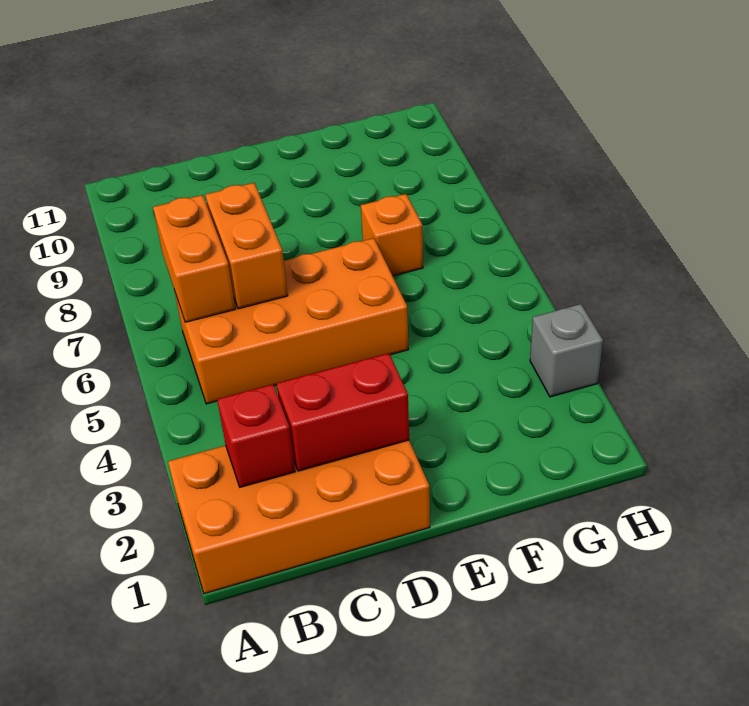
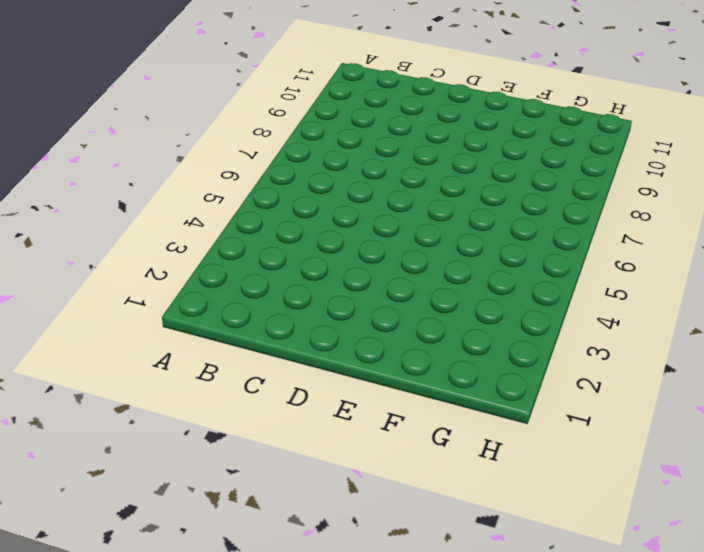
none -> orange 2x4 brick [168,440,430,594]
none -> orange 2x4 brick [174,238,408,404]

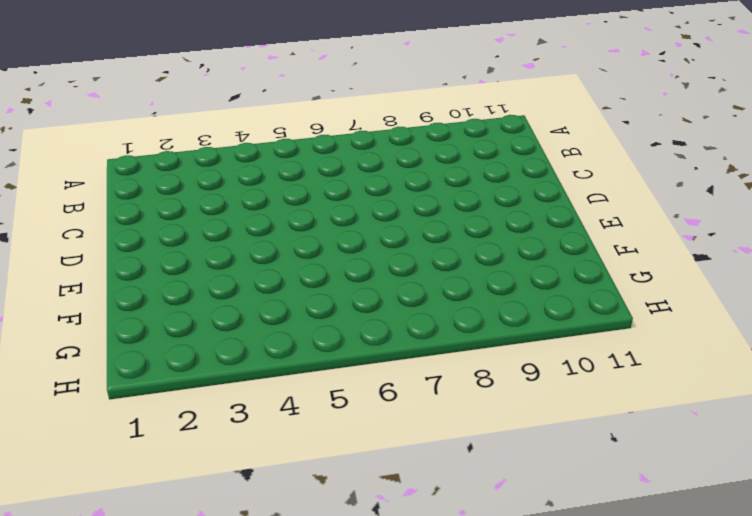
none -> orange 2x4 brick [168,440,430,594]
none -> orange 2x4 brick [174,238,408,404]

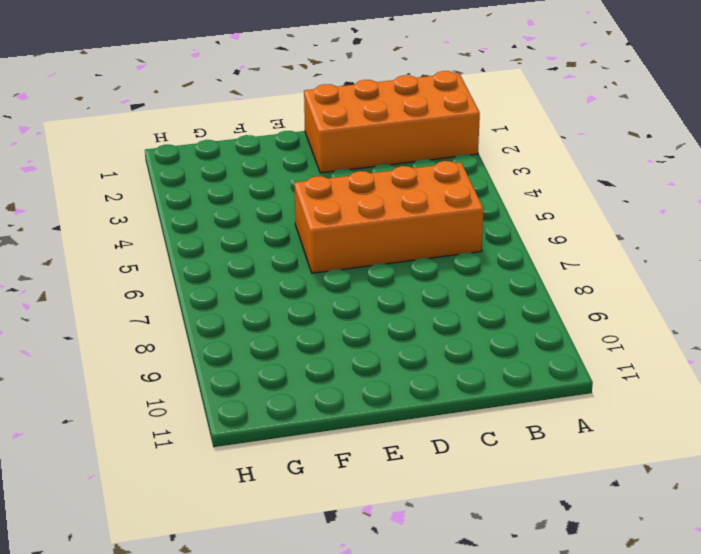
none -> orange 1x1 brick [361,194,423,276]
none -> grey 1x1 brick [530,304,603,397]

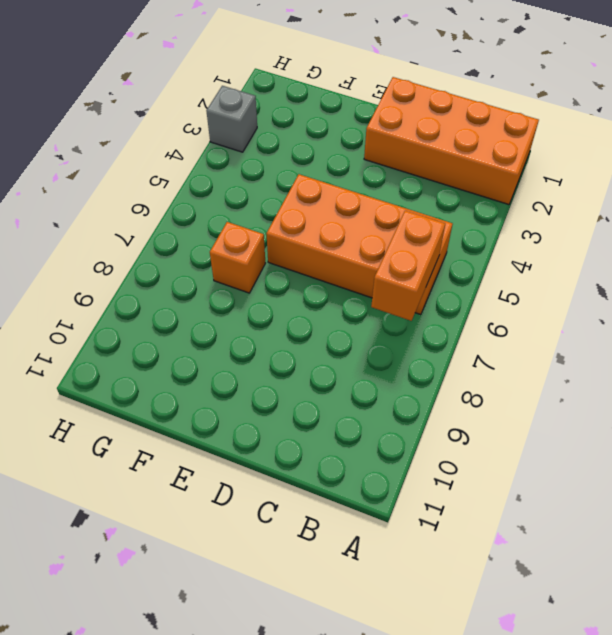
none -> red 1x1 brick [217,384,295,487]
none -> red 1x2 brick [277,353,409,471]

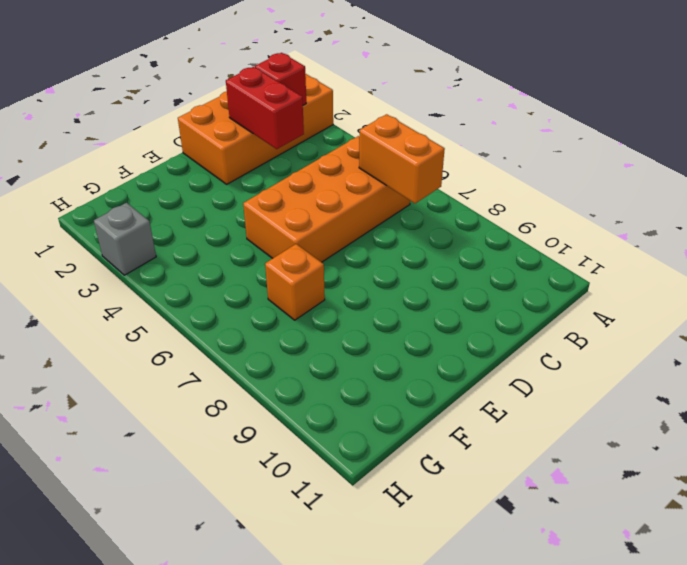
red 1x2 brick [226,67,304,149] -> red 1x2 brick turned to [277,353,409,471]
none -> orange 1x2 brick [205,183,288,309]

